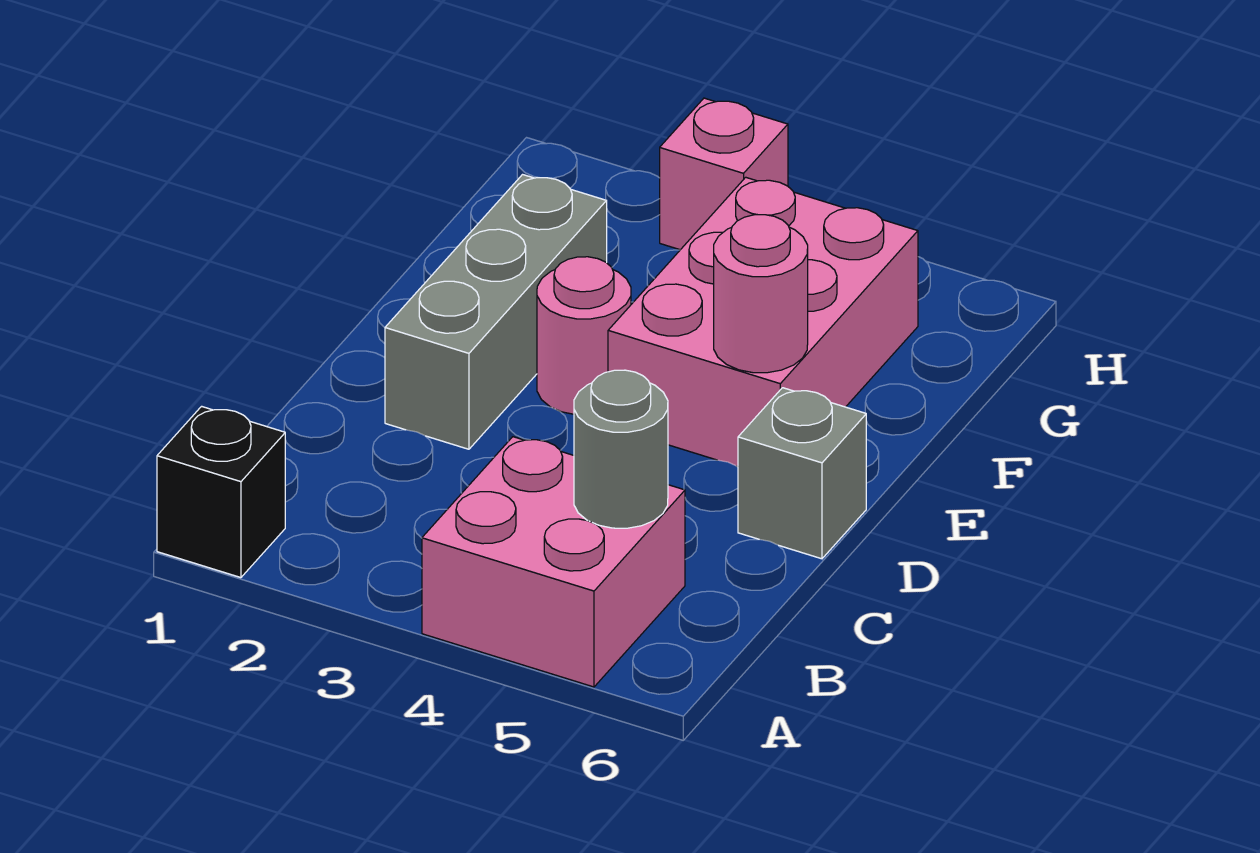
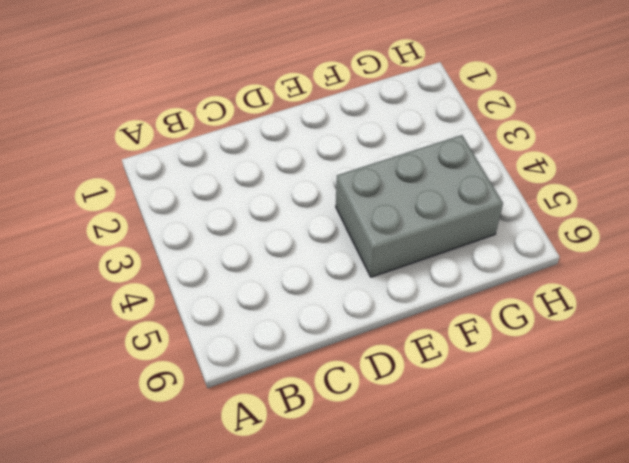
grey 2x3 brick [336,135,503,277] -> pink 2x3 brick [608,177,918,466]
none -> black 1x1 brick [157,406,285,578]
none -> pink 2x2 brick [422,437,685,687]

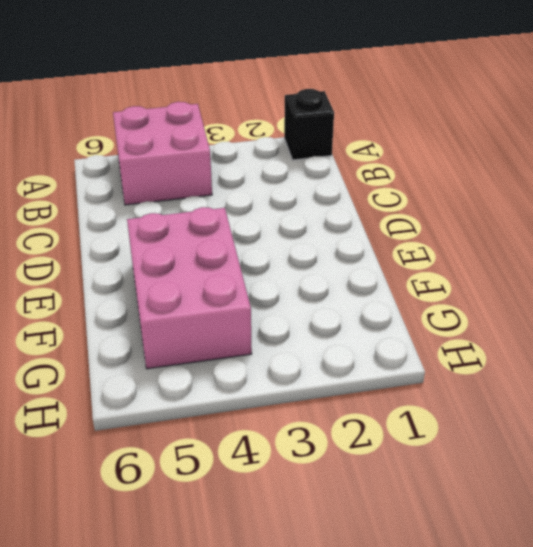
none -> grey 1x3 brick [385,175,607,449]
none -> grey 1x1 brick [738,388,866,559]

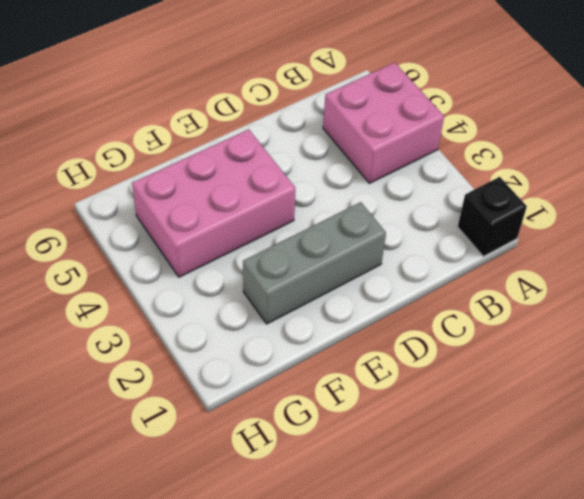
none -> grey 1x1 brick [738,388,866,559]
none -> pink 1x1 round brick [537,257,631,414]

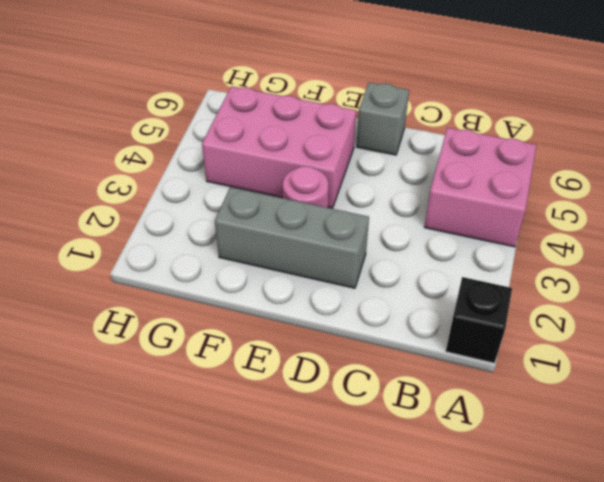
none -> pink 1x1 brick [660,98,788,250]
none -> grey 1x1 round brick [574,370,668,528]

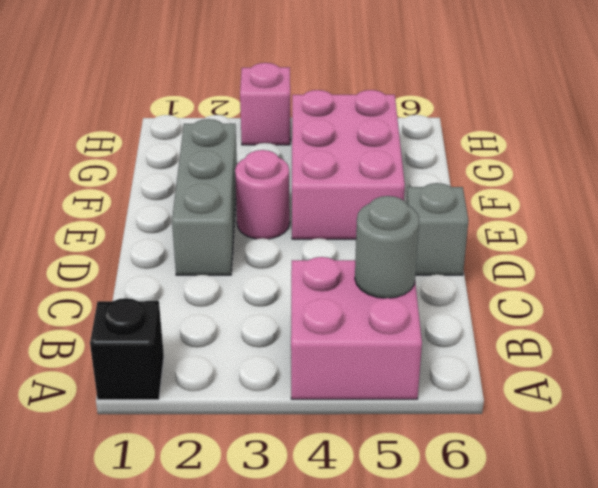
none -> pink 1x1 round brick [714,215,808,373]

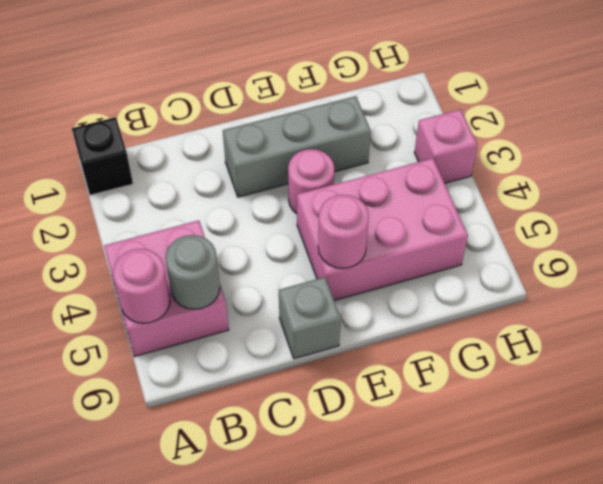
pink 1x1 round brick [113,249,170,323] -> none

